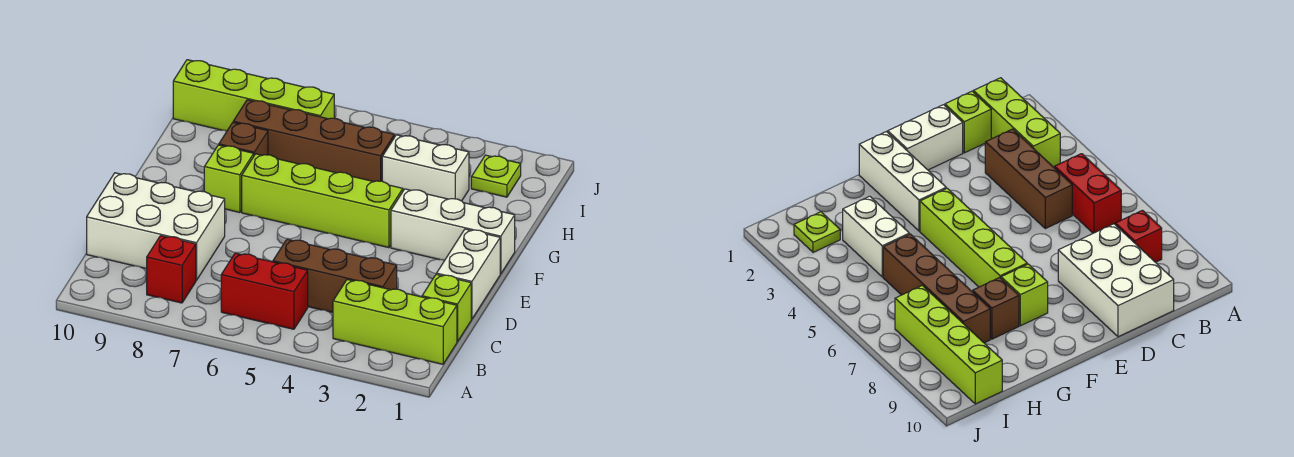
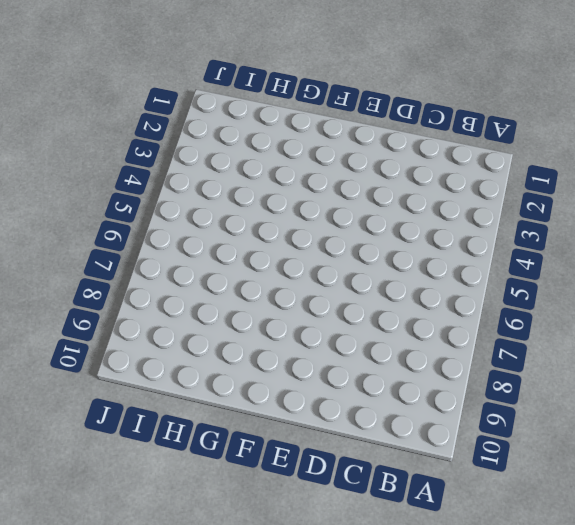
none -> lime 1x3 brick [333,280,457,364]
none -> red 1x2 brick [221,253,308,329]
none -> red 1x1 brick [147,236,196,303]

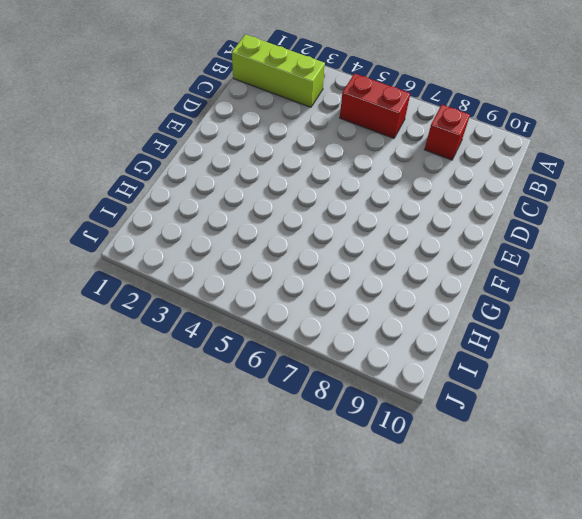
none -> lime 1x1 brick [422,274,471,342]
none -> brown 1x3 brick [273,239,397,312]
none -> white 2x3 brick [87,173,225,280]

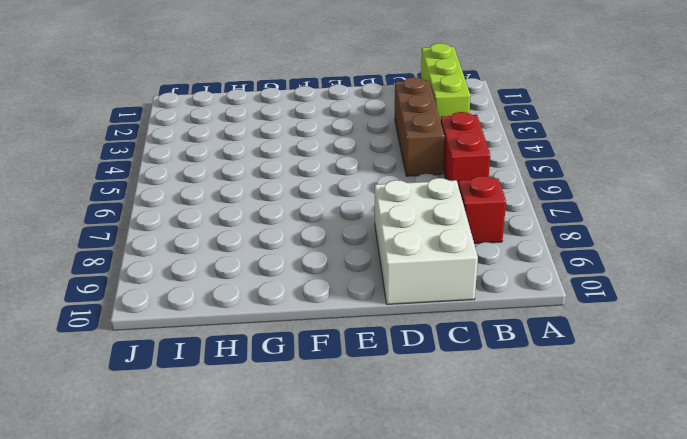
none -> lime 1x1 brick [422,274,471,342]
none -> white 1x2 brick [437,229,500,319]
none -> white 1x3 brick [391,189,515,274]

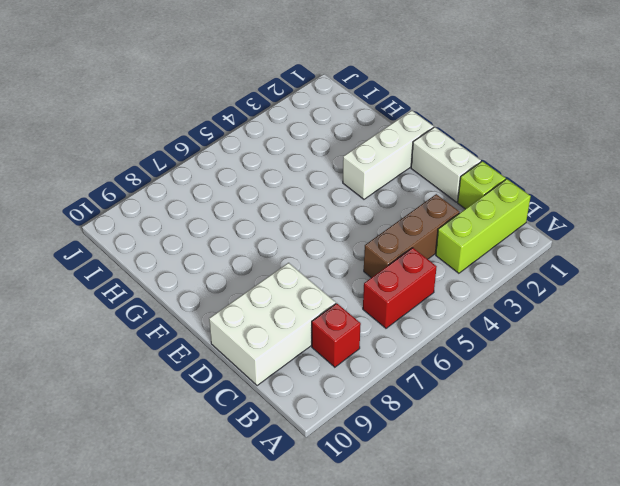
none -> lime 1x4 brick [242,154,403,248]
none -> lime 1x1 brick [204,145,254,213]
none -> brown 1x1 brick [219,123,268,155]

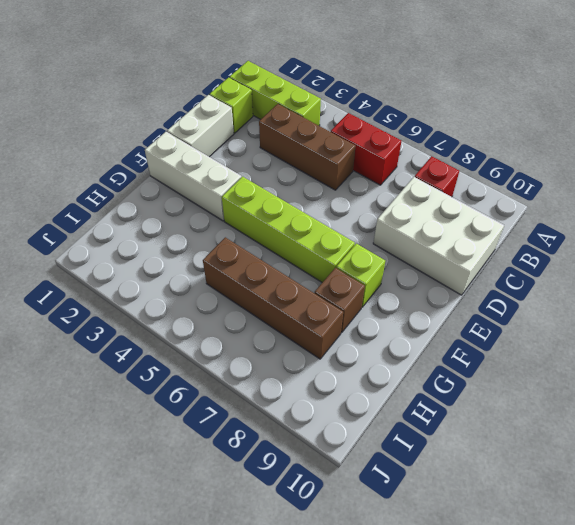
none -> white 1x2 brick [382,135,469,201]
none -> lime 1x1 plate [471,155,521,197]
none -> lime 1x4 brick [173,60,334,131]

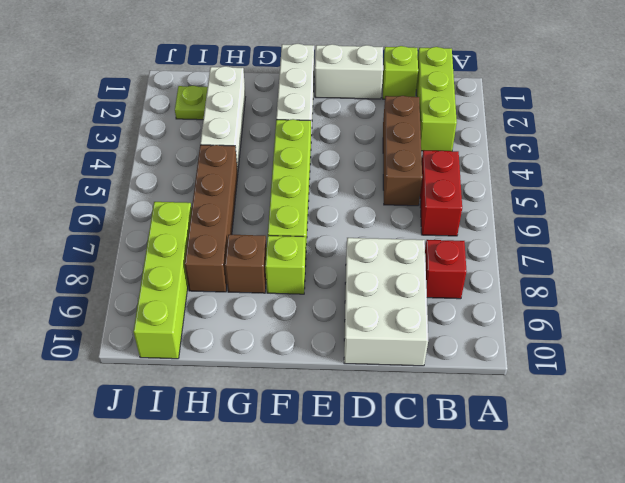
white 1x3 brick [200,66,245,170] -> white 1x2 brick [382,135,469,201]

